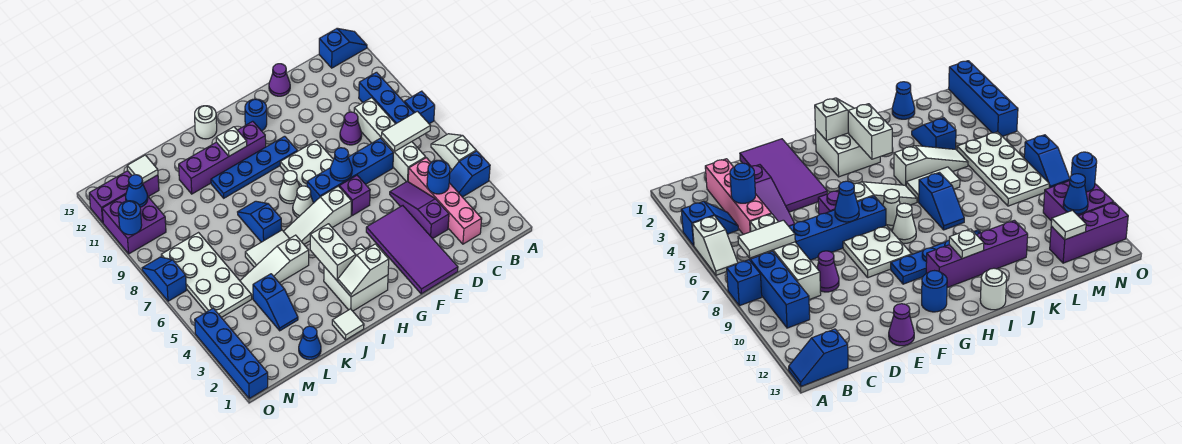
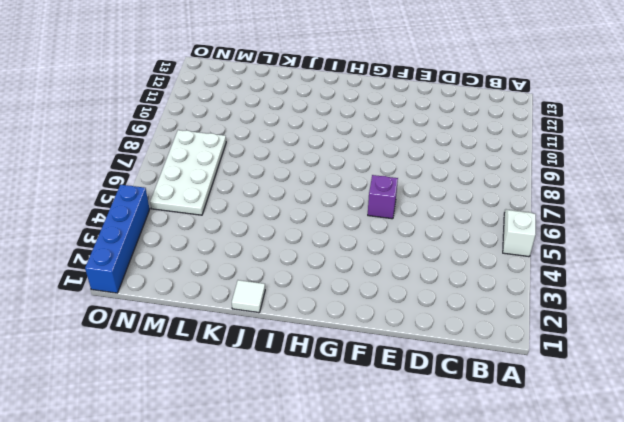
none -> blue 1x2 slope [449,151,490,197]
none -> blue 1x1 brick [404,91,435,124]
none -> blue 1x2 slope [319,28,367,68]
none -> blue 1x3 brick [359,72,413,124]

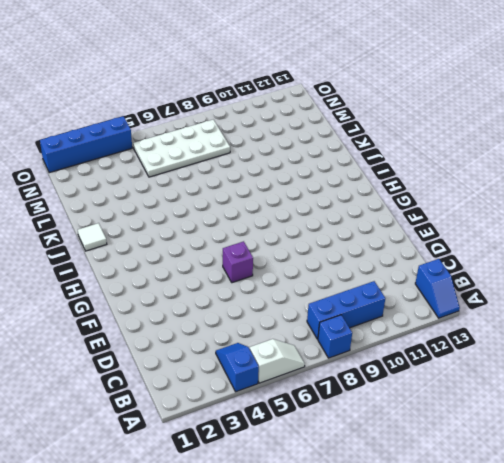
none -> pink 1x4 brick [408,158,482,244]
none -> white 1x4 brick [354,98,426,182]
none -> purple 1x3 slope [390,181,449,239]
none -> blue 1x4 brick [307,138,393,203]

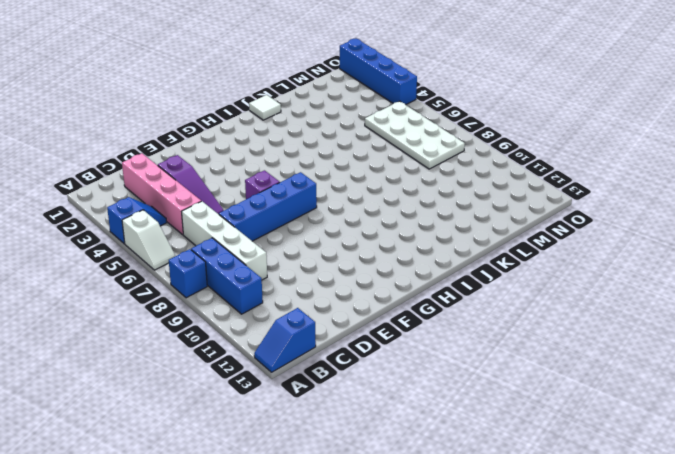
none -> purple 1x1 cone [340,112,362,145]
none -> purple 2x4 tile [366,206,458,294]
none -> purple 1x1 cone [269,64,290,96]
none -> white 2x2 plate [280,141,334,187]

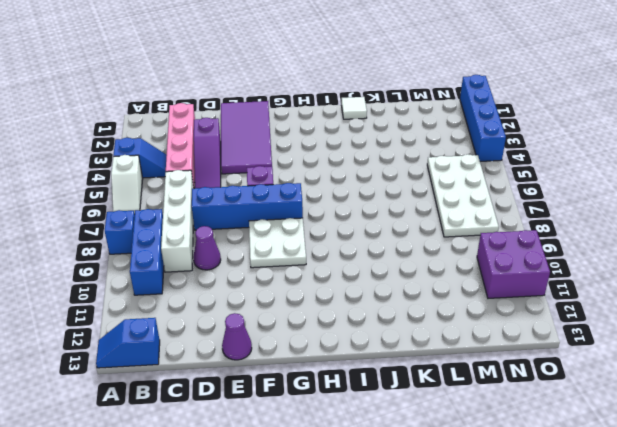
none -> white 1x3 slope [284,186,352,244]
none -> blue 1x4 plate [211,136,297,198]
none -> blue 1x1 round brick [245,99,267,131]
none -> white 2x2 brick [324,244,388,311]

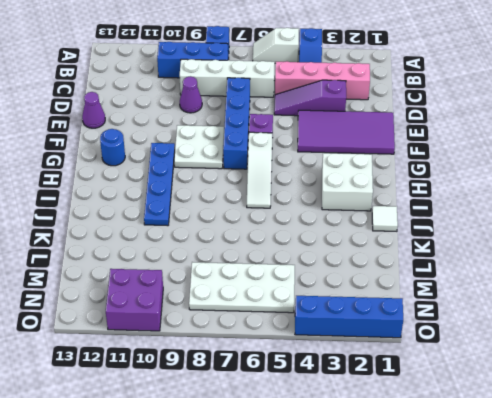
none -> blue 1x2 slope [319,28,367,68]
none -> white 1x1 cone [293,186,313,217]
none -> white 1x1 cone [279,171,300,204]
none -> purple 1x4 brick [179,121,266,194]

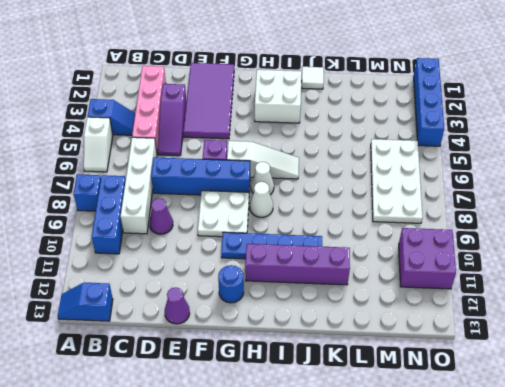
none -> white 1x1 round brick [195,106,217,139]
none -> white 1x3 slope [240,235,309,299]
none -> white 1x2 tile [245,230,290,267]
none -> blue 1x2 slope [238,201,282,242]

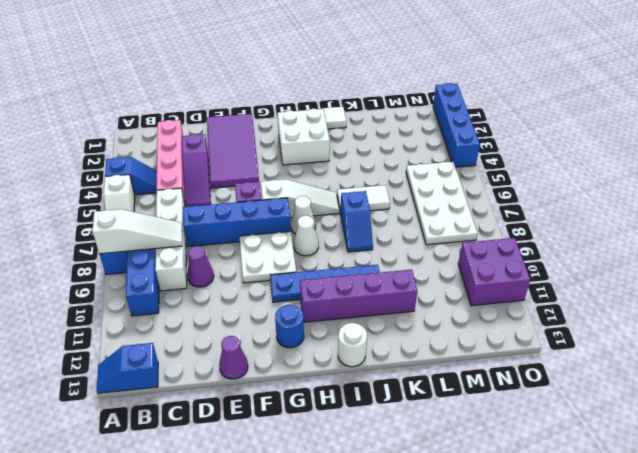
white 1x3 slope [92,209,182,254] -> white 1x3 slope moved to [240,235,309,299]
none -> blue 1x1 cone [299,326,321,360]
none -> blue 1x2 slope [253,274,298,331]
none -> purple 1x3 brick [89,171,159,223]
none -> blue 1x2 slope [142,257,186,301]

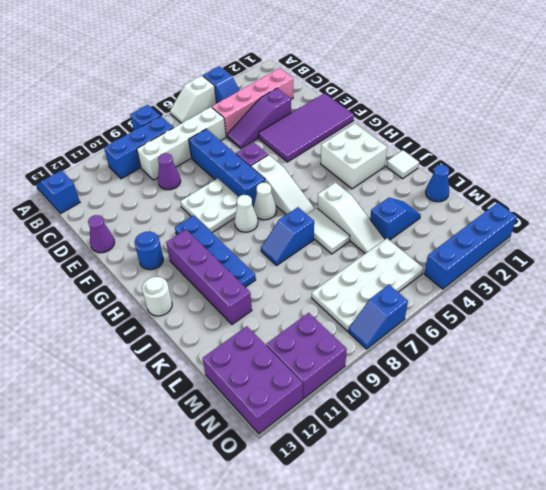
purple 2x3 brick [203,326,303,434] -> purple 1x3 brick [89,171,159,223]
none -> white 1x2 tile [381,111,430,152]
none -> blue 1x1 round brick [427,160,450,194]
none -> blue 1x1 cone [330,148,352,181]
none -> white 1x2 slope [338,244,389,297]

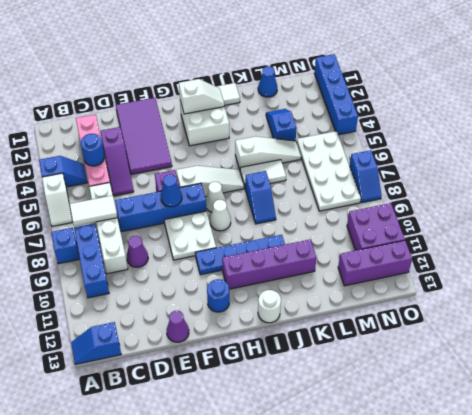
none -> white 1x2 brick [310,224,356,281]
none -> white 1x1 plate [216,127,247,156]
none -> white 1x1 tile [127,155,158,183]
none -> blue 1x1 cone [125,175,148,207]

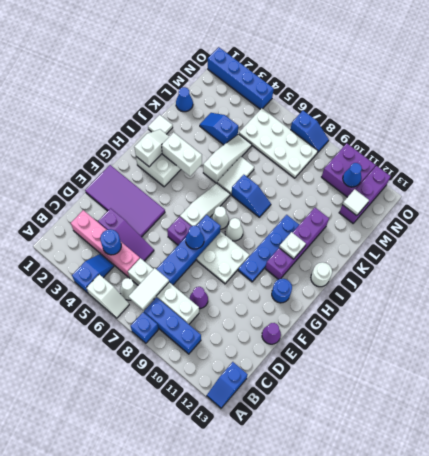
white 1x1 cone [120,278,137,300] -> none
none -> blue 1x1 round brick [118,201,142,235]

